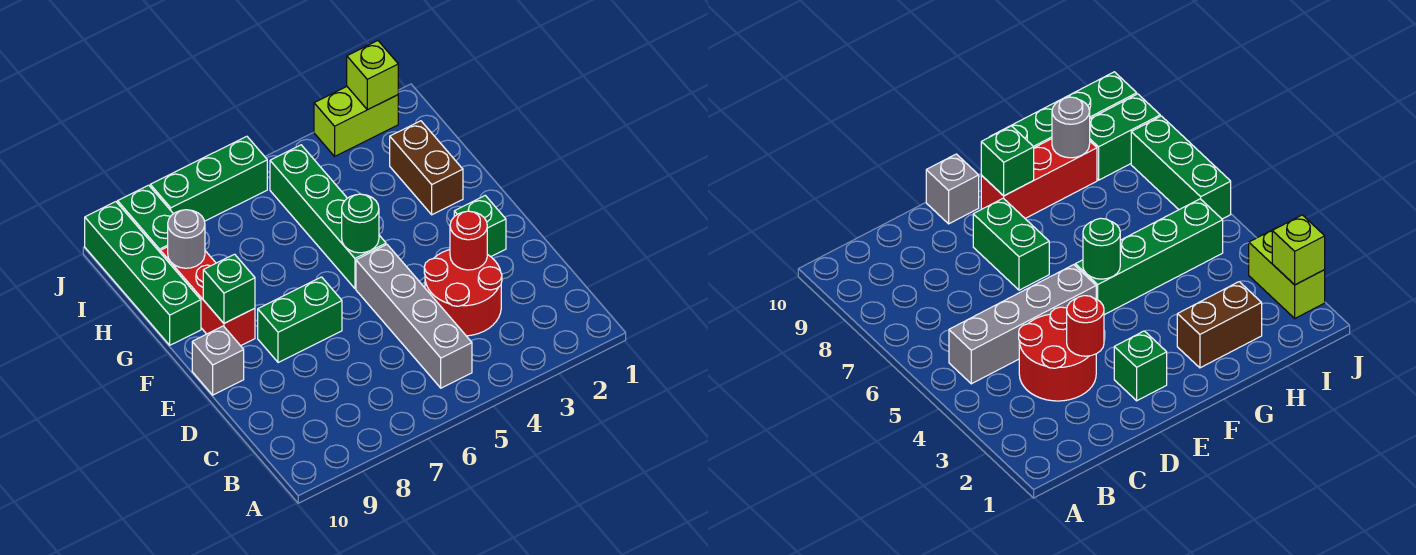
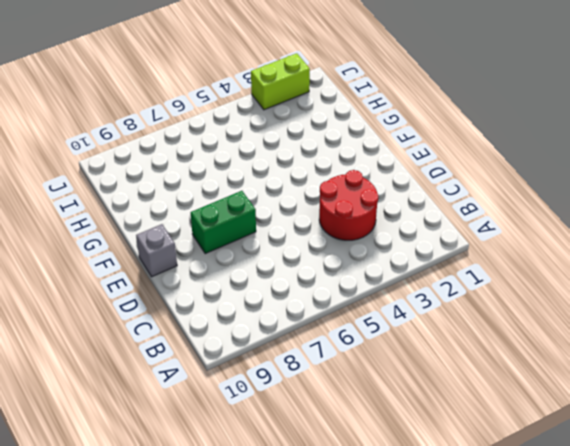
none -> grey 1x4 brick [356,245,472,388]
none -> green 1x1 brick [454,195,506,257]
none -> green 1x4 brick [270,145,386,289]

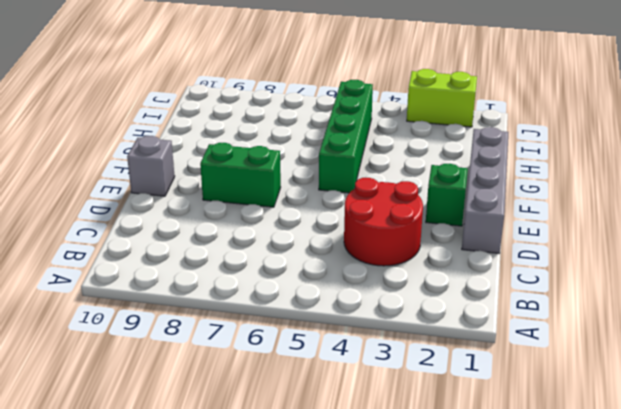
grey 1x4 brick [462,127,508,253] -> grey 1x4 brick moved to [356,245,472,388]
none -> red 1x3 brick [161,247,255,346]
none -> brown 1x2 brick [390,121,463,215]
none -> green 1x4 brick [85,202,201,345]

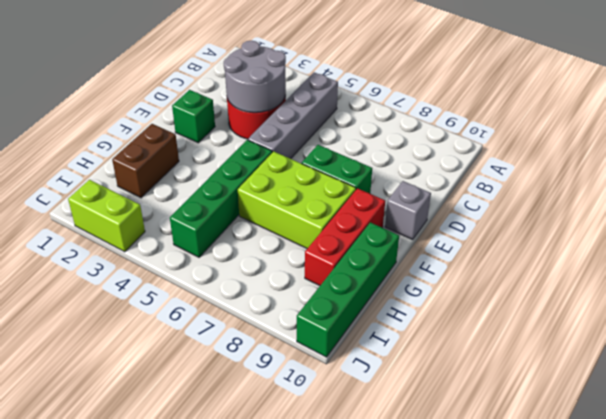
grey 2x2 round brick [224,41,286,113] -> red 1x1 round brick [450,211,487,270]
lime 2x3 brick [238,151,356,248] -> none
none -> green 1x2 brick [118,185,173,253]
none -> green 1x3 brick [150,136,267,221]
none -> green 1x1 round brick [342,194,379,253]

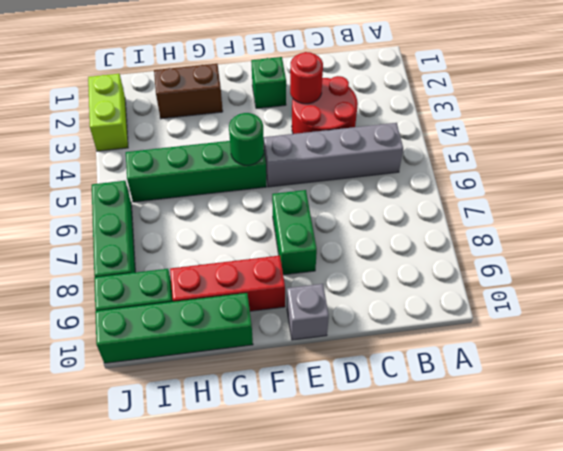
none -> green 1x1 brick [203,254,255,323]
none -> grey 1x1 round brick [168,210,205,268]
none -> lime 1x1 brick [347,41,398,110]

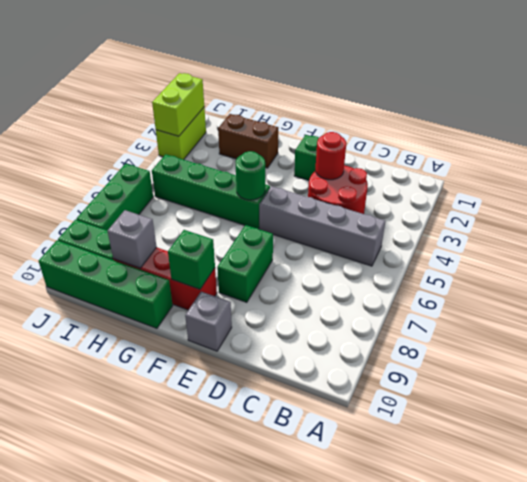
grey 1x1 brick [107,210,157,268] -> grey 1x1 round brick [168,210,205,268]
lime 1x2 brick [152,73,204,136] -> lime 1x1 brick [347,41,398,110]

